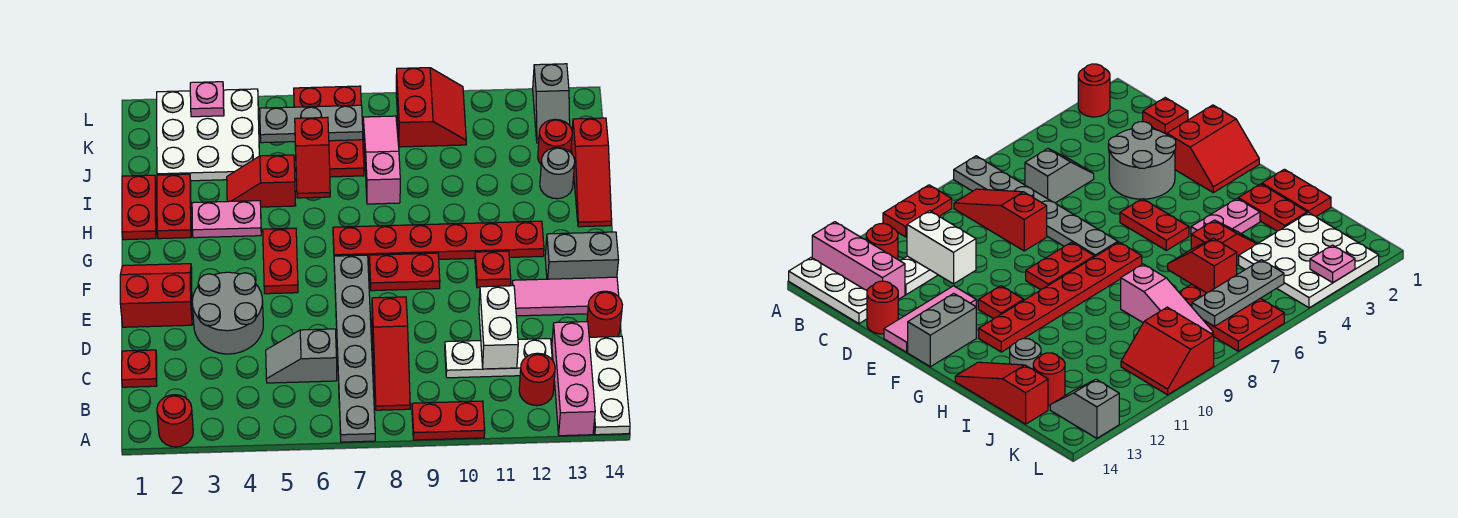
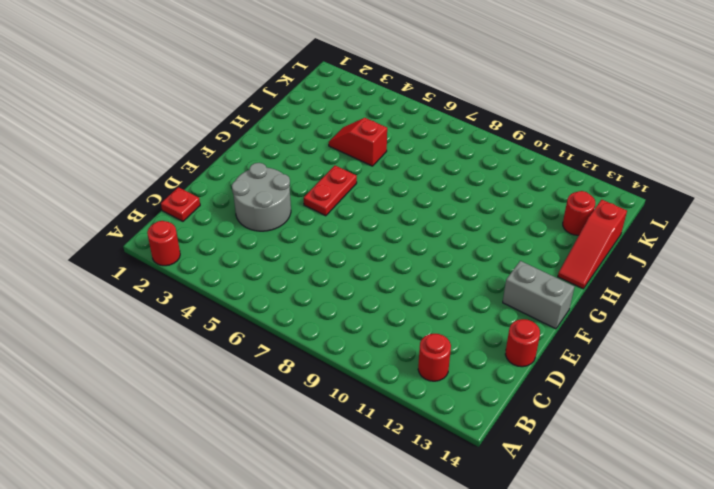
none -> grey 1x6 plate [334,255,375,442]
none -> red 1x2 plate [412,401,485,440]
none -> pink 1x3 brick [552,322,595,436]
none -> white 1x3 plate [589,336,630,435]

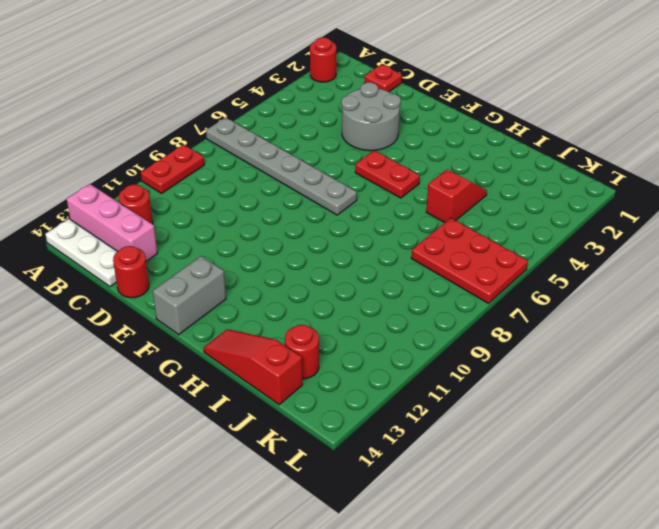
none -> red 1x3 slope [372,297,410,410]
none -> grey 1x2 slope [266,329,337,383]
none -> white 1x3 plate [445,339,552,378]
none -> red 2x2 slope [120,264,192,327]

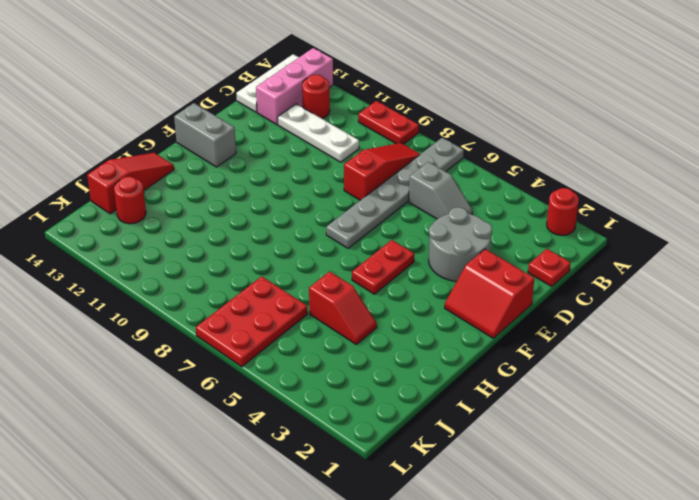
none -> red 1x1 round brick [587,291,622,337]
none -> pink 1x3 tile [512,277,619,316]
none -> red 1x2 plate [369,253,440,291]
none -> red 1x1 plate [475,251,511,288]

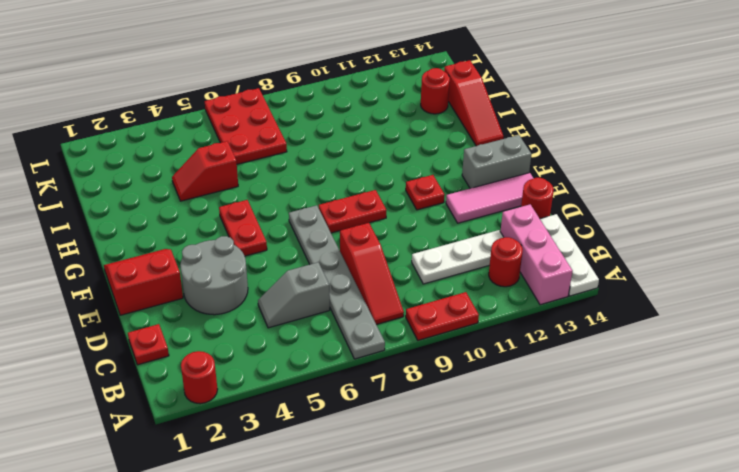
none -> red 1x6 plate [333,221,544,261]
none -> red 1x2 plate [122,175,156,240]
none -> red 1x2 plate [157,174,191,239]
none -> pink 1x2 plate [192,201,261,238]

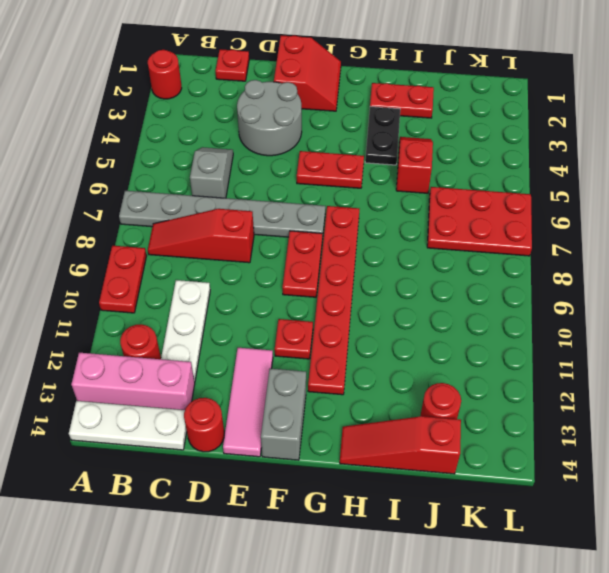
black 1x2 plate [365,107,400,165] -> pink 1x2 plate [192,201,261,238]
none -> red 1x2 plate [122,175,156,240]
none -> pink 1x3 slope [363,116,400,204]
none -> grey 1x1 round brick [540,148,575,199]
none -> white 3x3 plate [157,89,259,181]

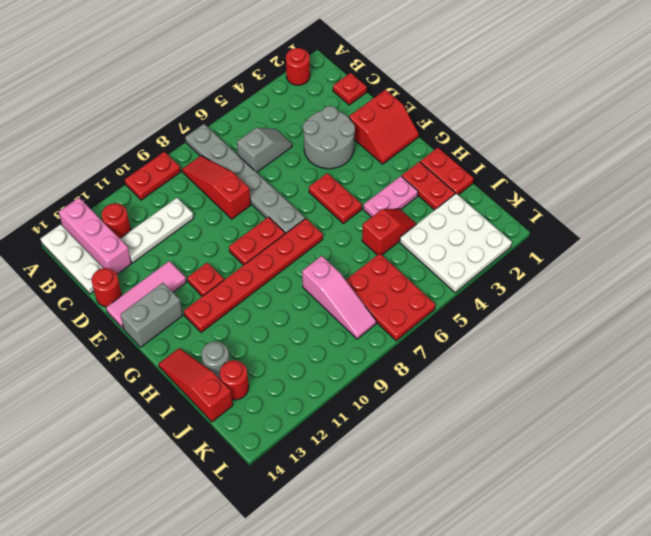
none -> red 2x2 slope [396,68,466,147]
none -> grey 1x2 slope [533,64,570,143]
none -> white 1x2 brick [479,286,518,369]
none -> red 1x2 slope [295,117,330,198]

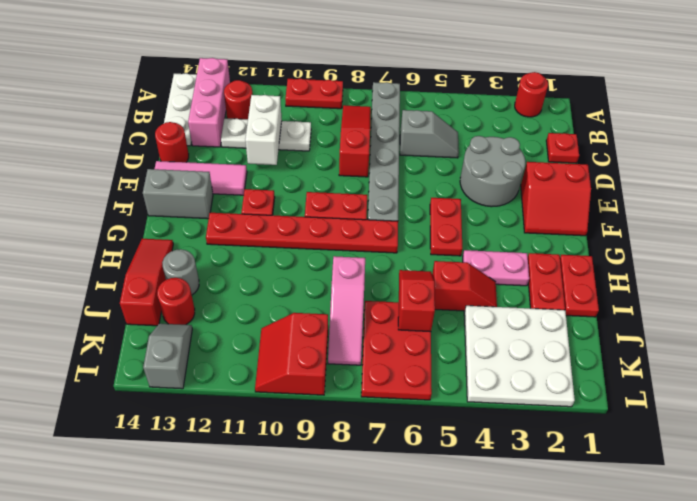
none -> grey 1x3 plate [260,105,363,143]
none -> pink 1x1 plate [190,82,224,117]

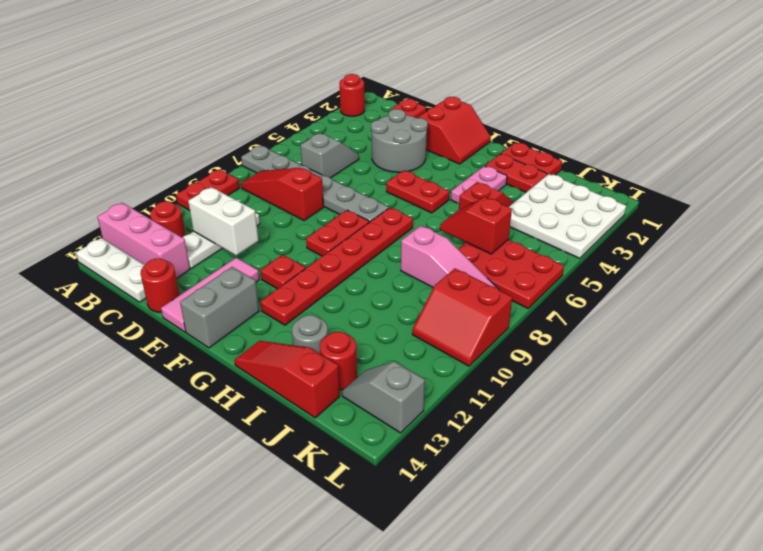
none -> grey 1x3 plate [260,105,363,143]
none -> pink 1x1 plate [190,82,224,117]

